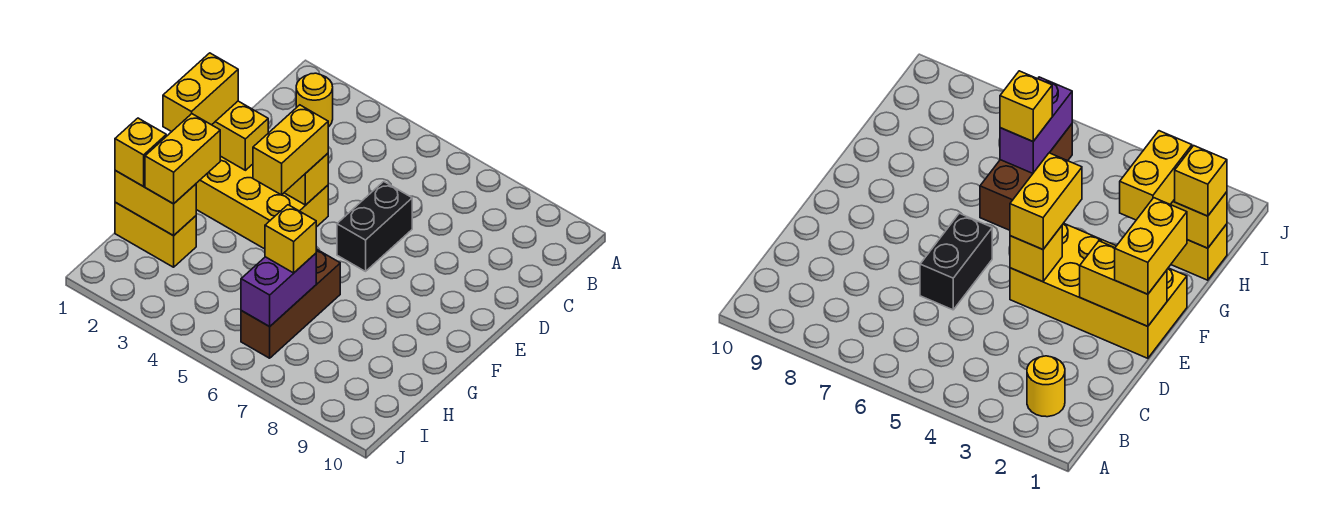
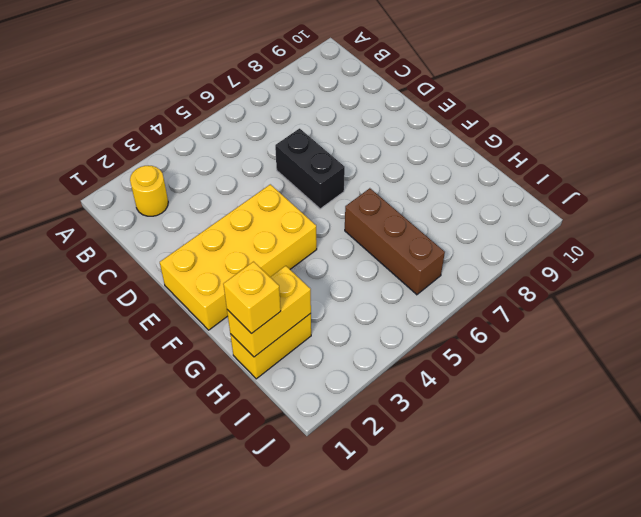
none -> yellow 1x2 brick [212,101,268,170]
none -> yellow 1x1 brick [284,153,328,205]
none -> purple 1x2 brick [241,253,316,327]

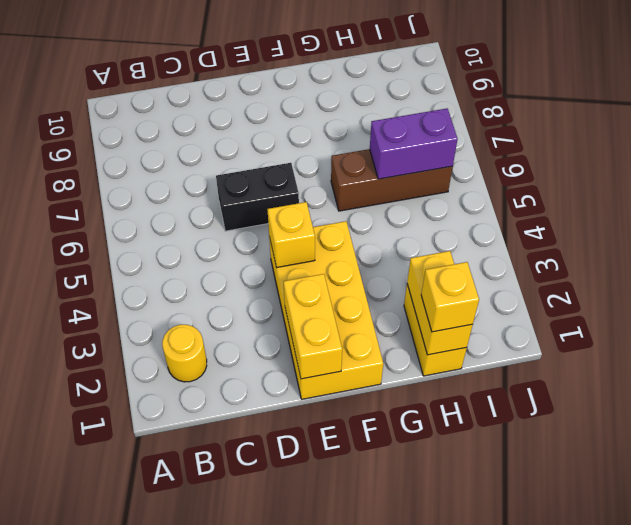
none -> yellow 1x2 brick [163,53,238,132]
none -> yellow 1x2 brick [253,105,328,195]
none -> yellow 1x2 brick [145,114,220,204]

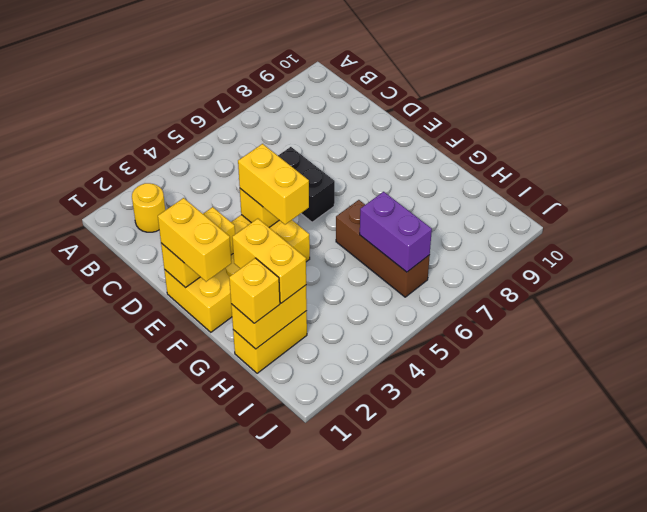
none -> yellow 1x1 brick [265,205,316,273]

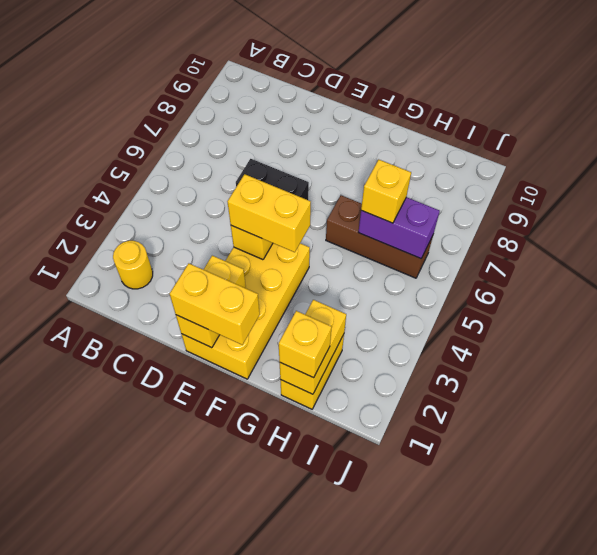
none -> yellow 1x2 brick [145,114,220,204]

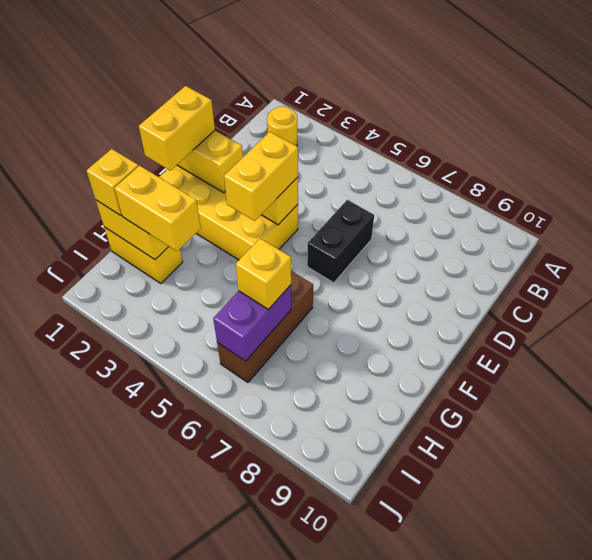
yellow 1x2 brick [114,166,201,251] -> yellow 1x2 brick turned to [145,114,220,204]

